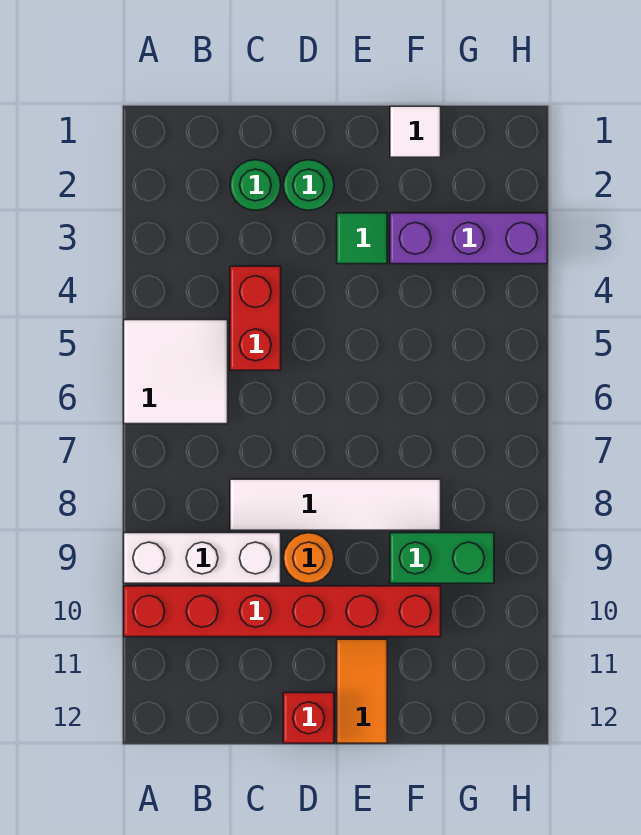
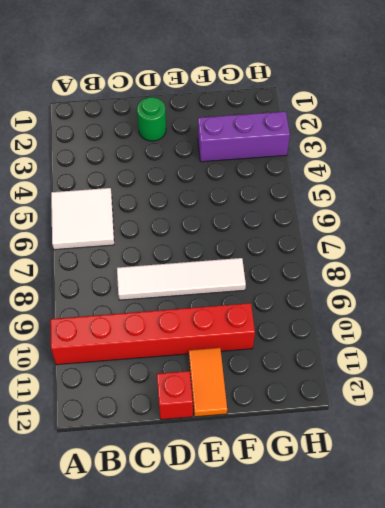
none -> white 1x3 brick [124,533,281,583]
none -> green 1x1 round brick [230,160,281,210]
none -> red 1x2 brick [230,266,281,370]

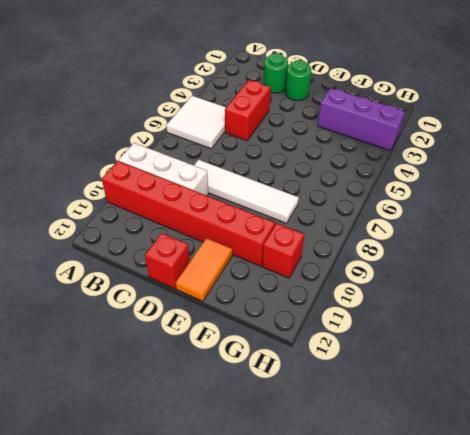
red 1x1 brick [262,223,304,278] -> none
none -> orange 1x1 round brick [283,533,334,583]
none -> green 1x1 tile [337,213,387,264]
none -> white 1x1 tile [390,106,441,157]

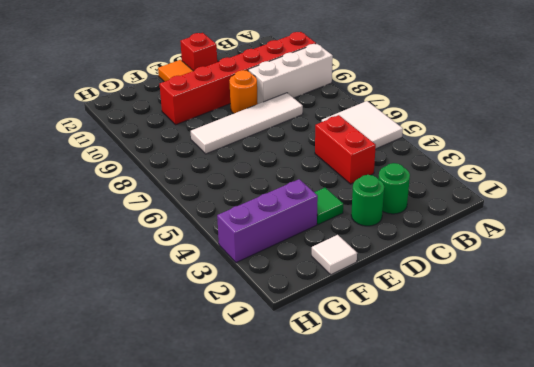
none -> green 1x2 brick [390,533,494,583]

